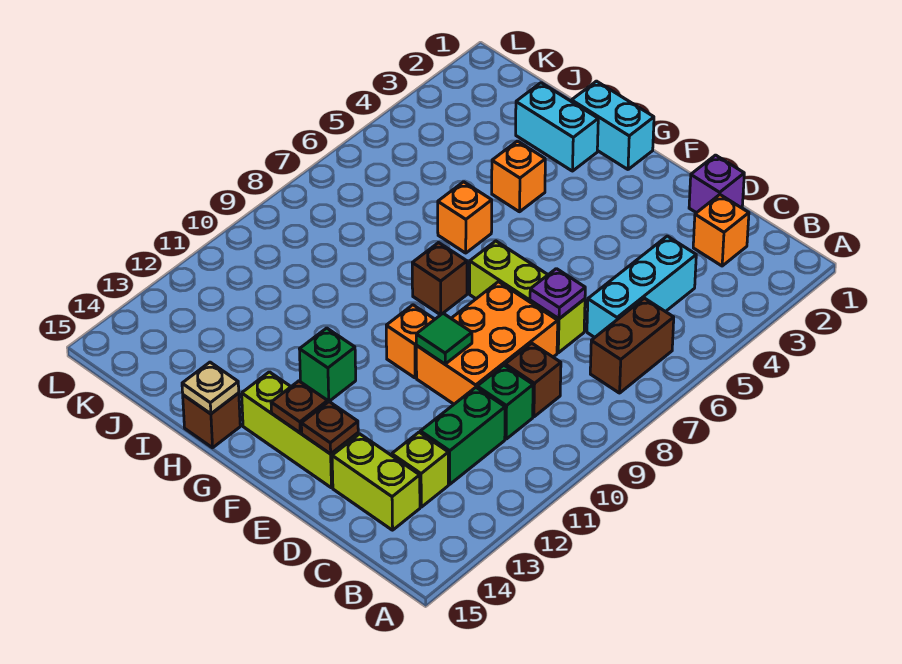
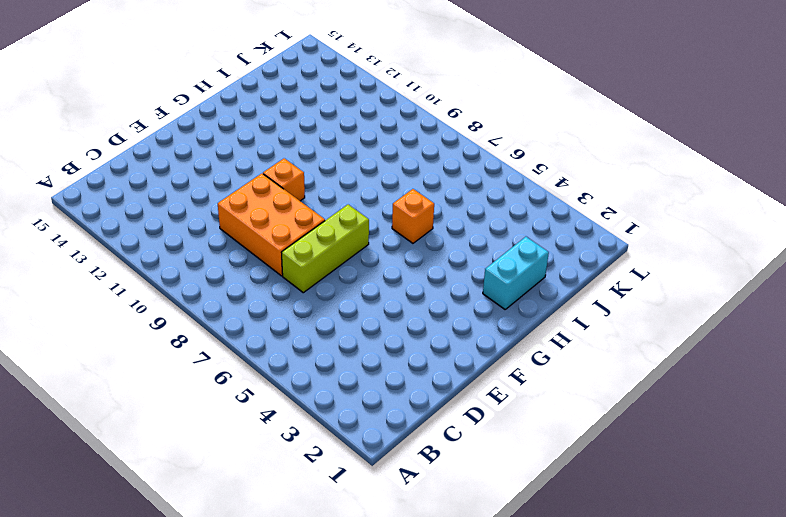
none -> brown 1x2 brick [590,298,674,393]
none -> orange 1x1 brick [693,195,749,266]
none -> cyan 1x3 brick [587,236,696,338]

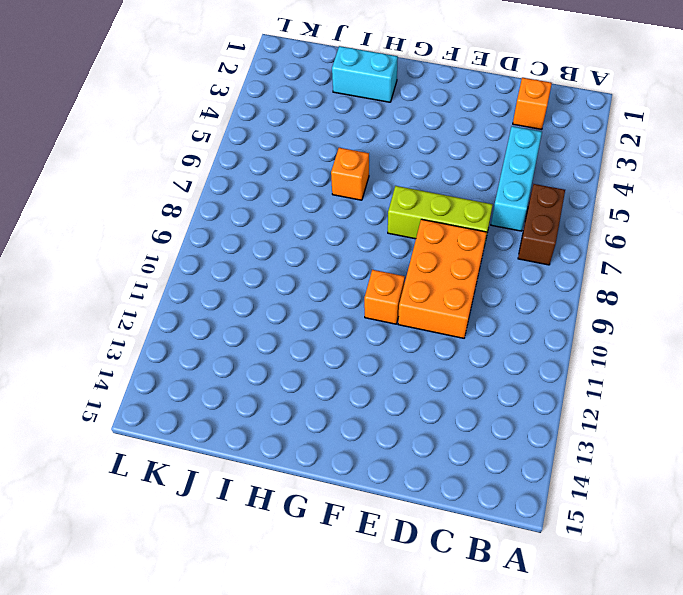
none -> brown 1x1 brick [505,343,561,417]
none -> green 1x1 brick [477,365,533,439]
none -> green 1x2 brick [420,387,505,484]

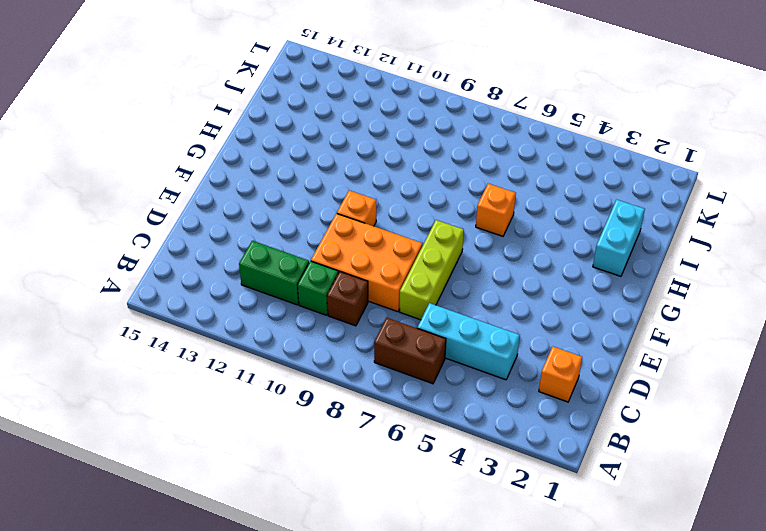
none -> lime 1x1 brick [392,432,448,507]
none -> lime 1x2 brick [332,434,420,530]
none -> purple 1x1 brick [689,155,744,213]

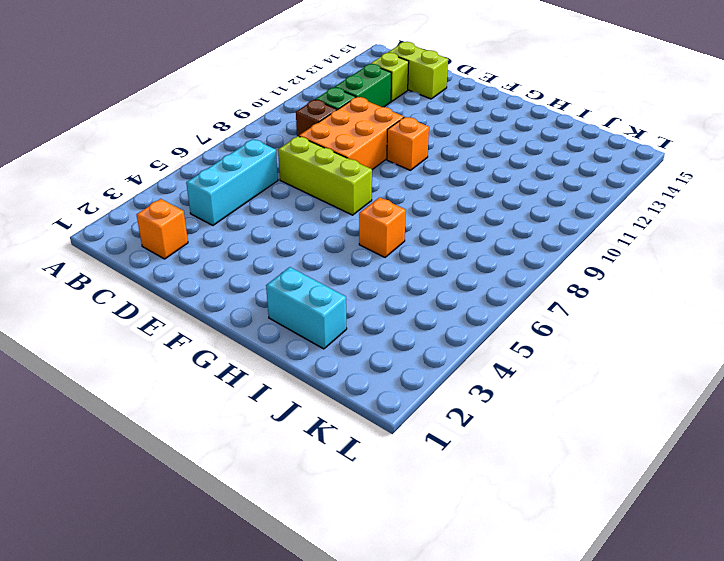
none -> brown 1x2 brick [590,298,674,393]
none -> purple 1x1 brick [689,155,744,213]
none -> lime 1x3 brick [242,372,358,488]

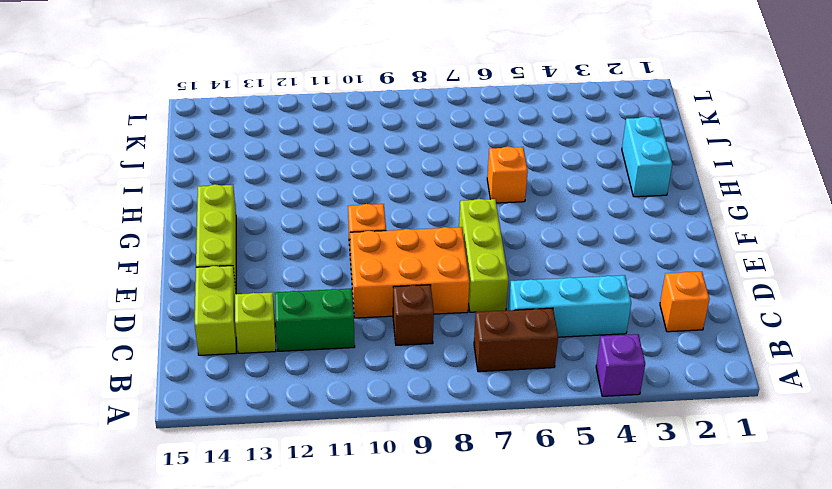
purple 1x1 brick [596,334,645,396] -> purple 1x1 brick moved to [689,155,744,213]
none -> green 1x1 brick [477,365,533,439]
none -> cyan 1x2 brick [571,81,654,169]
none -> brown 1x1 brick [412,243,467,315]

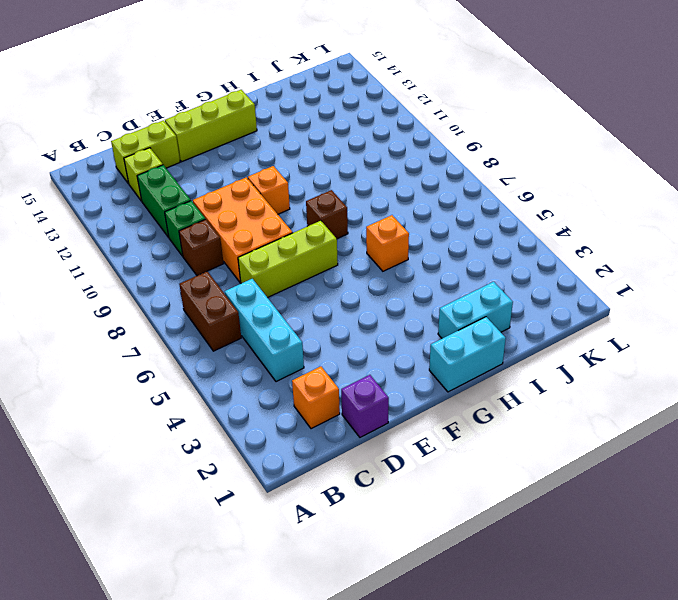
none -> green 1x1 brick [300,328,356,402]
none -> orange 1x1 brick [492,141,545,212]
none -> brown 1x1 brick [183,393,240,448]

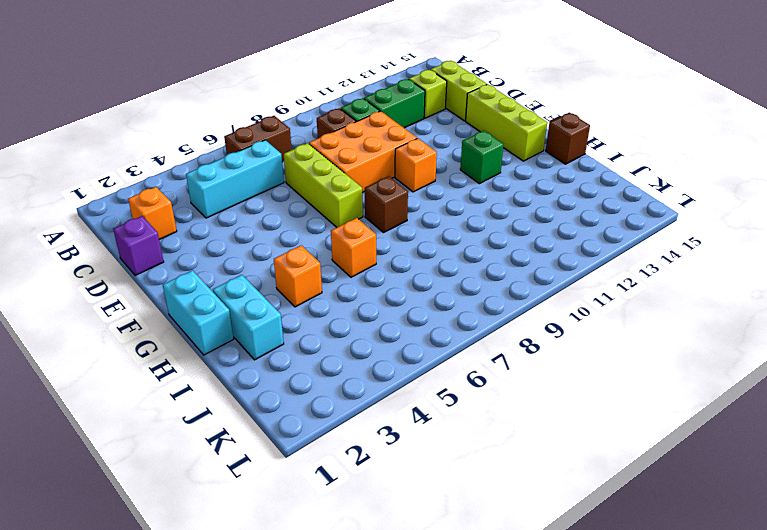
none -> purple 1x1 plate [530,269,585,319]
none -> green 1x1 tile [416,313,472,364]
none -> brown 1x1 plate [301,402,358,454]

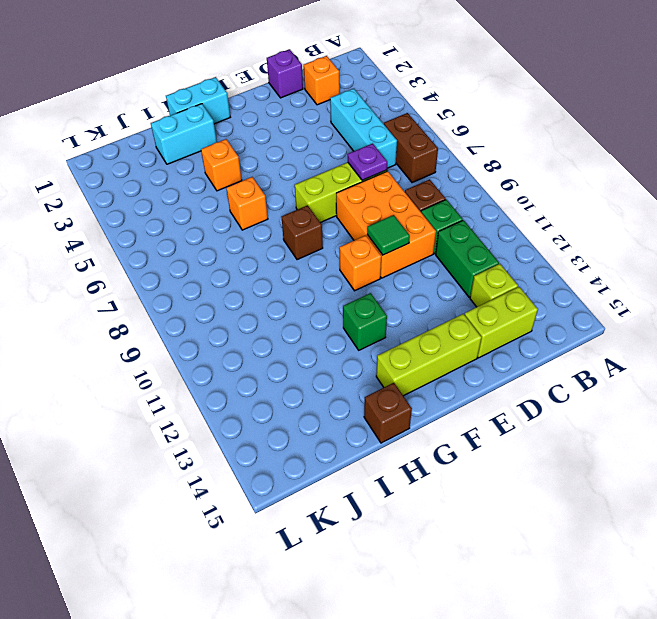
none -> brown 1x1 plate [301,402,358,454]
none -> brown 1x1 plate [271,381,328,433]
none -> tan 1x1 plate [182,362,239,414]

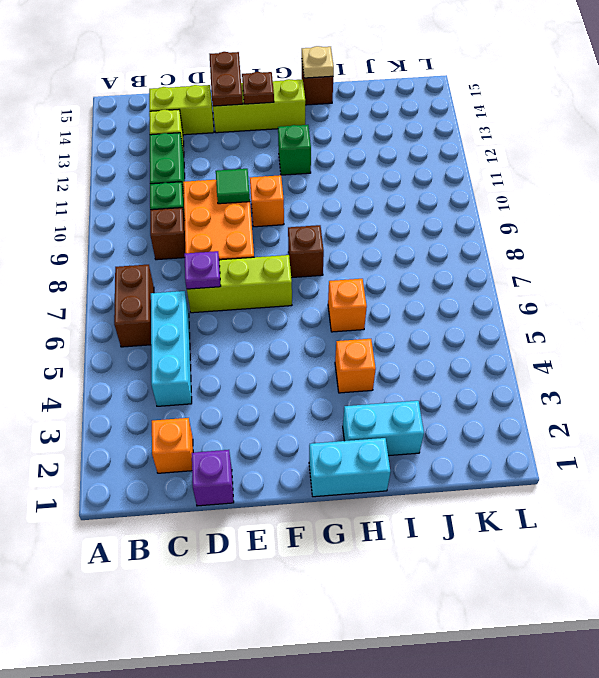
brown 1x2 plate [210,52,243,106] -> brown 1x1 plate [301,402,358,454]

